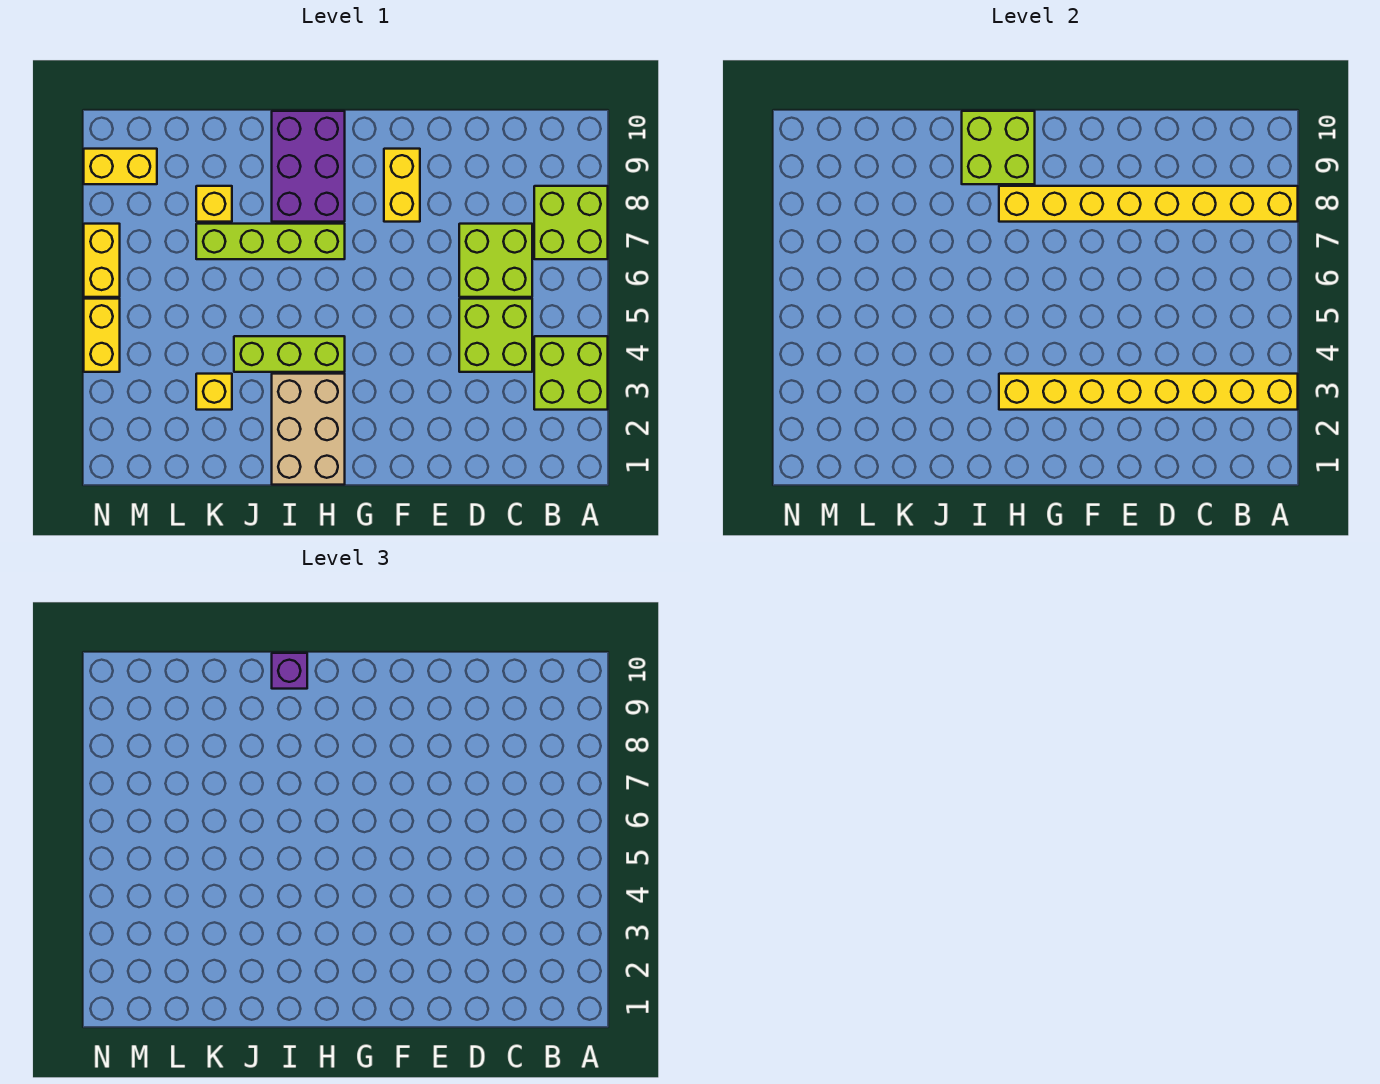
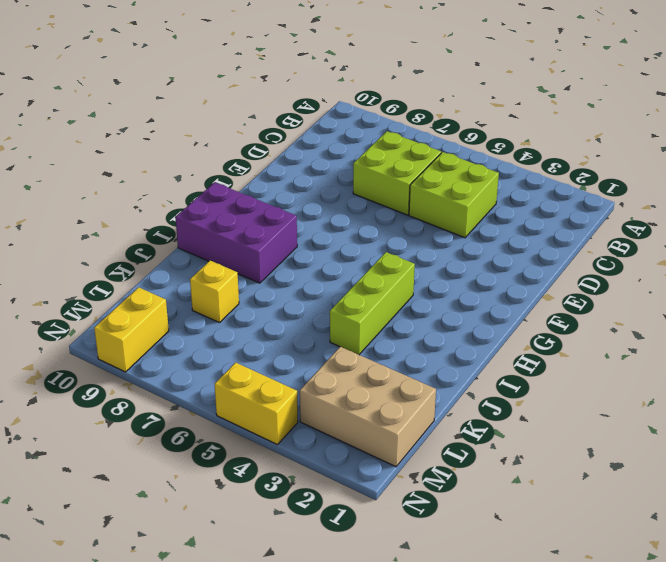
tan 2x3 brick [300,347,436,467] -> tan 2x3 brick moved to [272,374,345,485]
none -> lime 2x2 brick [534,336,608,410]
none -> lime 2x2 brick [534,186,608,259]
none -> yellow 1x2 brick [384,149,420,222]

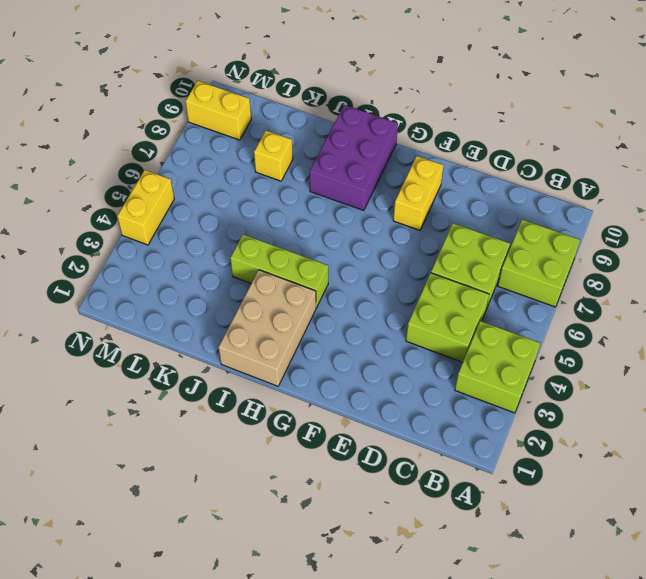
none -> lime 1x4 brick [196,224,345,259]
none -> yellow 1x1 brick [196,374,232,410]
none -> yellow 1x2 brick [84,224,120,297]

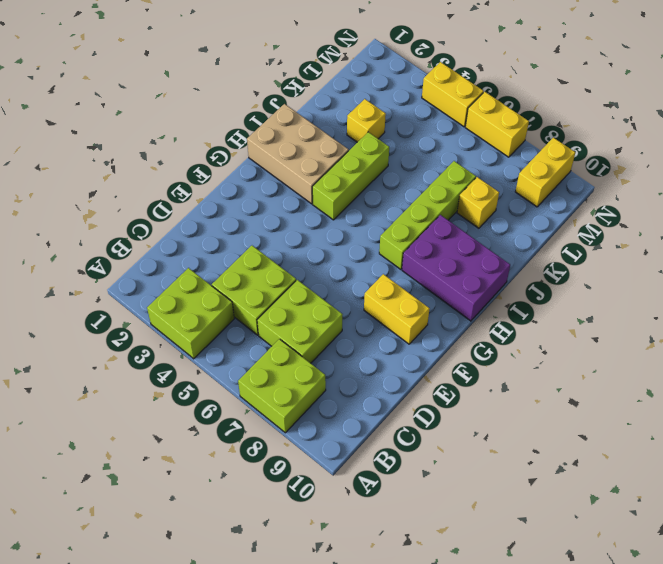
none -> yellow 1x8 brick [999,374,1298,410]
none -> yellow 1x8 brick [999,186,1298,222]
none -> lime 2x2 brick [962,111,1035,184]

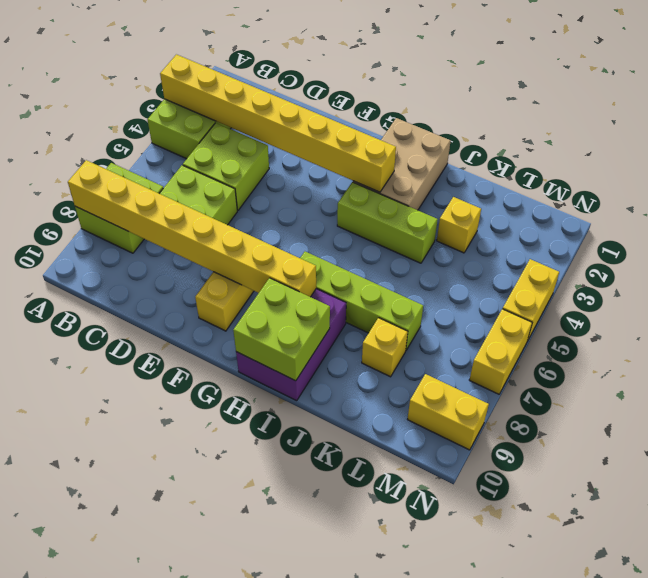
none -> purple 1x1 brick [272,653,307,689]

